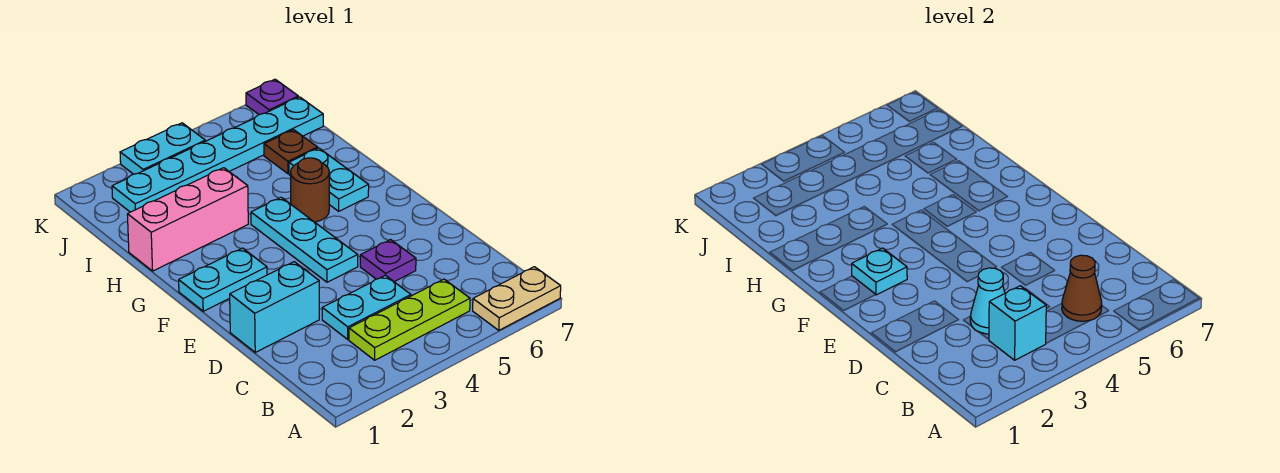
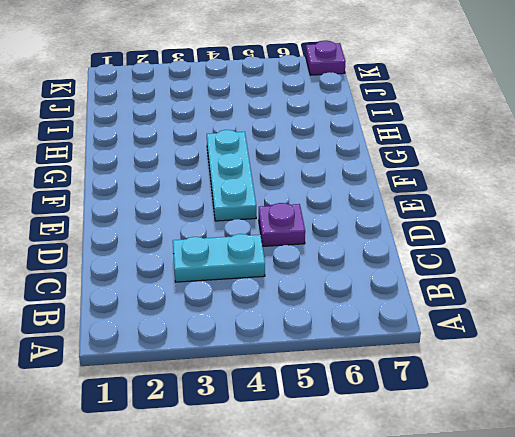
none -> tan 1x2 plate [473,267,561,330]
none -> lime 1x3 plate [349,279,470,360]
none -> cyan 1x2 brick [230,262,319,352]

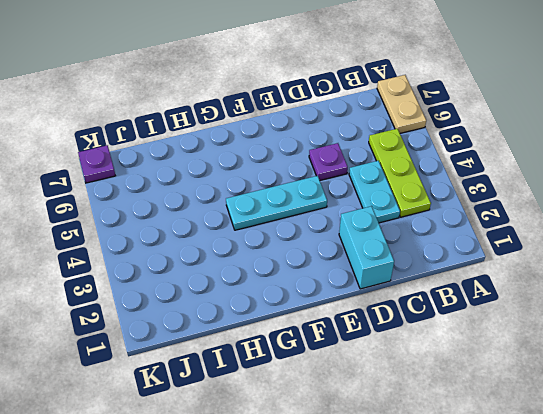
none -> cyan 1x2 plate [179,248,267,311]
none -> brown 1x1 round brick [291,158,329,222]
none -> cyan 1x2 plate [289,148,369,211]

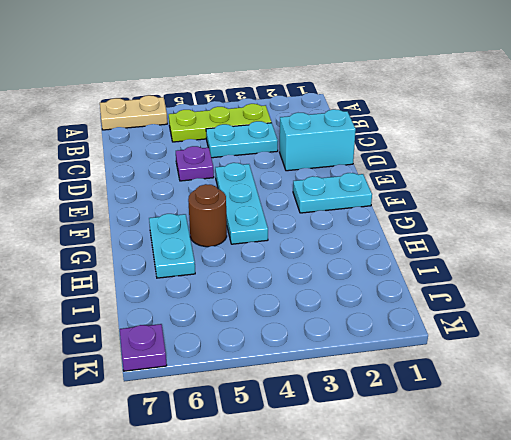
none -> pink 1x3 brick [127,168,248,271]
none -> brown 1x1 plate [264,130,318,174]
none -> cyan 1x6 plate [112,97,323,212]

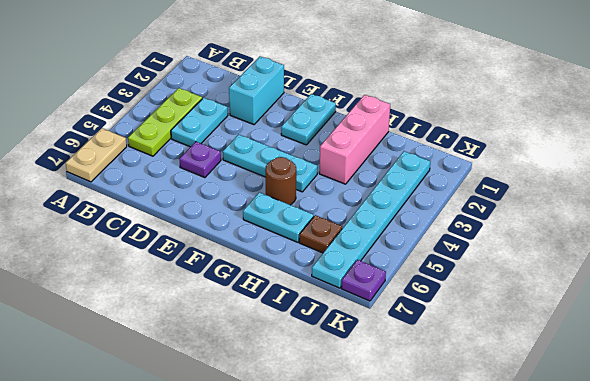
none -> cyan 1x2 plate [120,123,205,174]
none -> cyan 1x1 brick [989,286,1047,360]
none -> brown 1x1 cone [1062,255,1102,321]

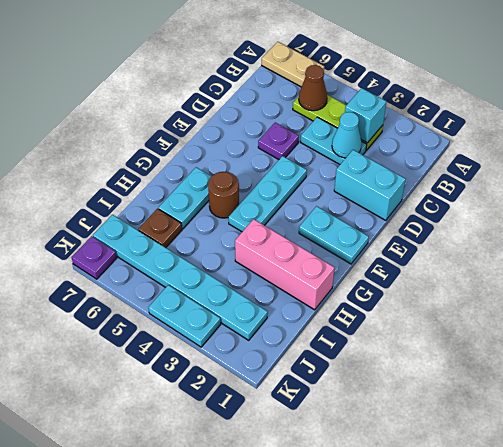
none -> cyan 1x1 plate [852,248,907,295]

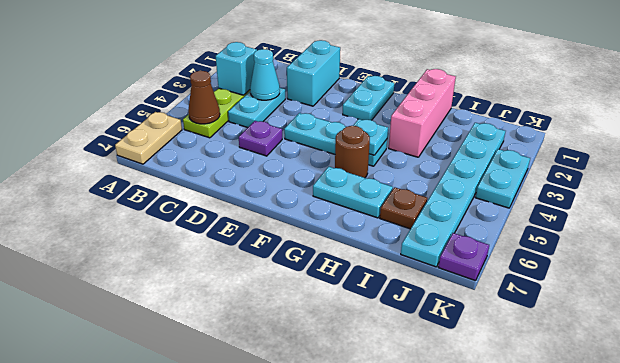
cyan 1x1 plate [353,119,388,155] -> cyan 1x1 plate moved to [852,248,907,295]

